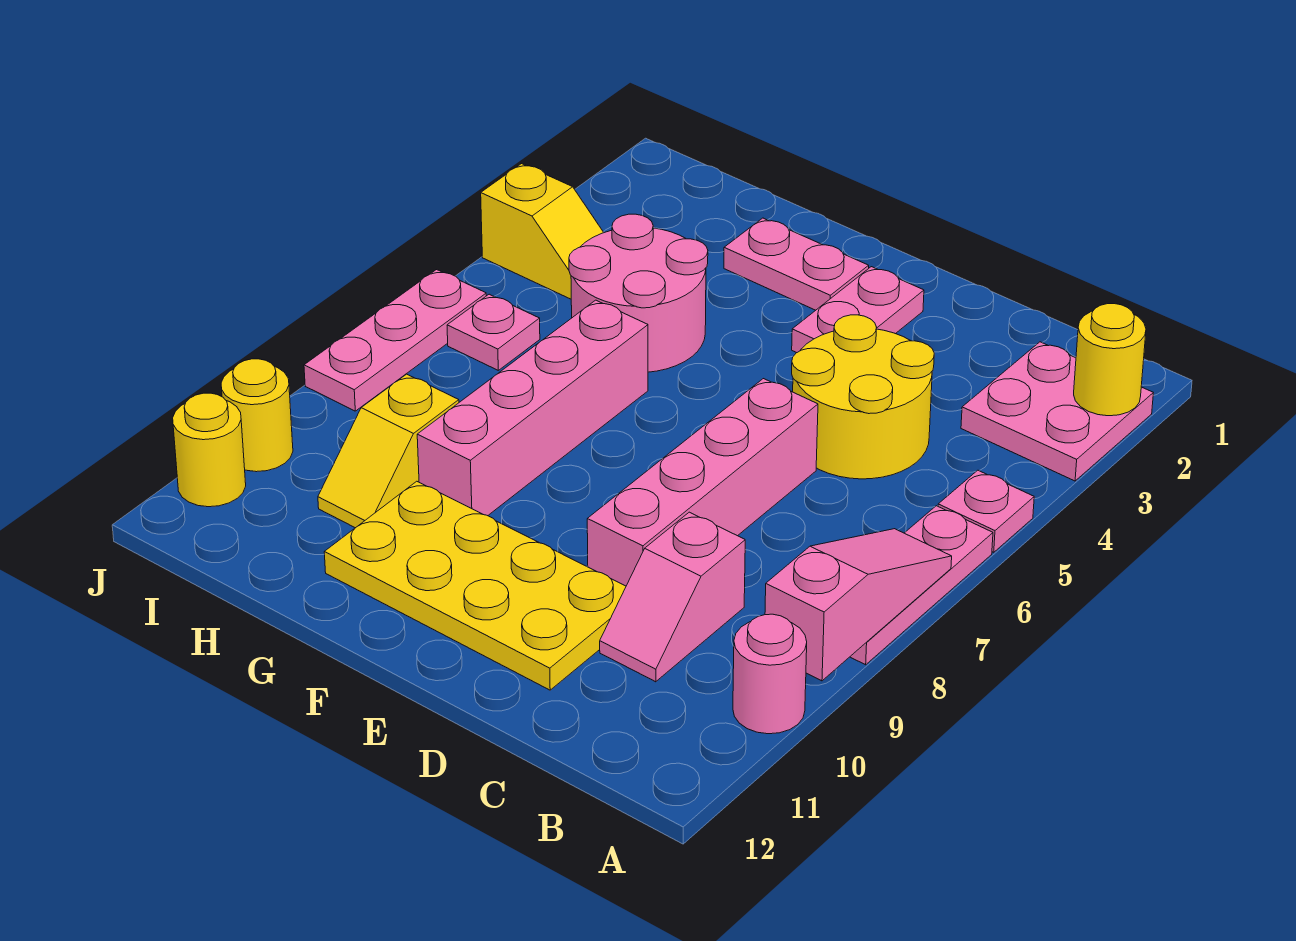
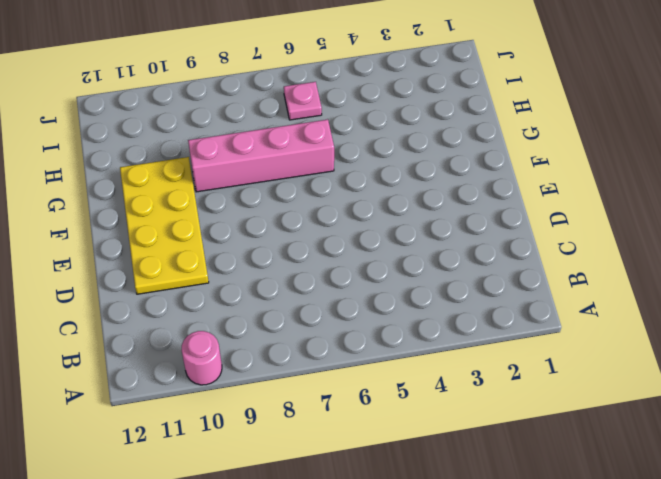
none -> pink 2x2 plate [961,342,1153,481]
none -> pink 1x1 plate [938,470,1034,552]
none -> pink 1x3 plate [850,506,993,665]

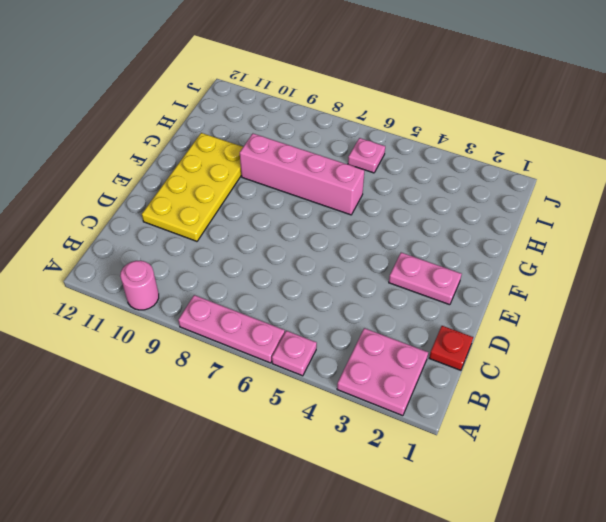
red 1x1 plate [429,326,473,370] -> none
none -> yellow 2x2 round brick [792,315,934,479]
none -> pink 1x2 slope [600,512,745,682]
none -> pink 1x4 brick [587,379,818,586]

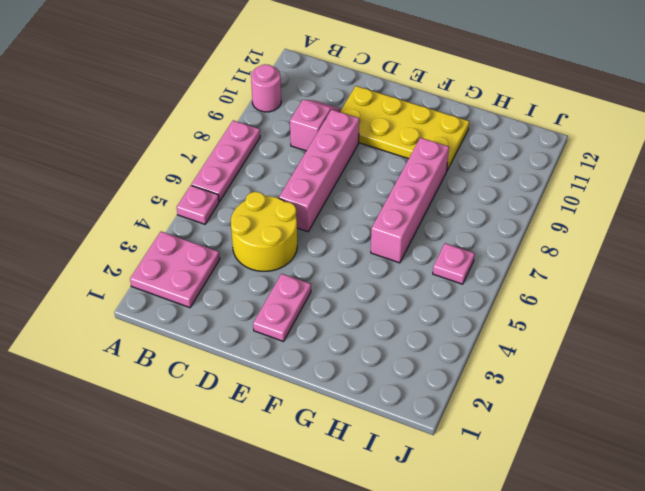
none -> pink 1x2 plate [724,218,869,310]
none -> pink 2x2 round brick [569,214,708,372]
none -> yellow 1x2 slope [318,374,459,528]

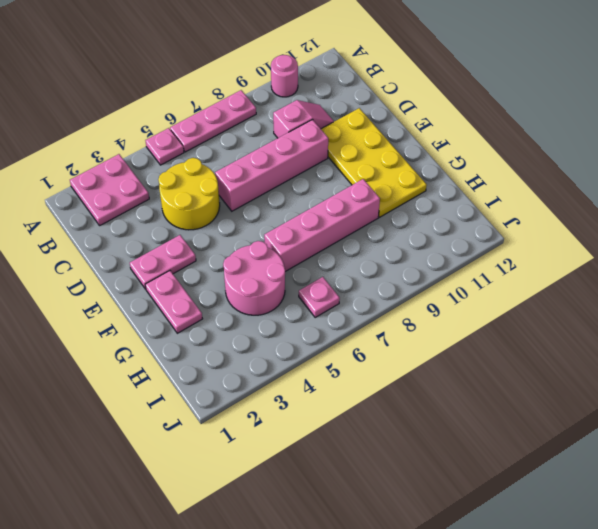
none -> yellow 1x2 slope [318,374,459,528]
none -> yellow 1x2 slope [481,164,604,299]
none -> pink 1x3 plate [304,270,486,411]

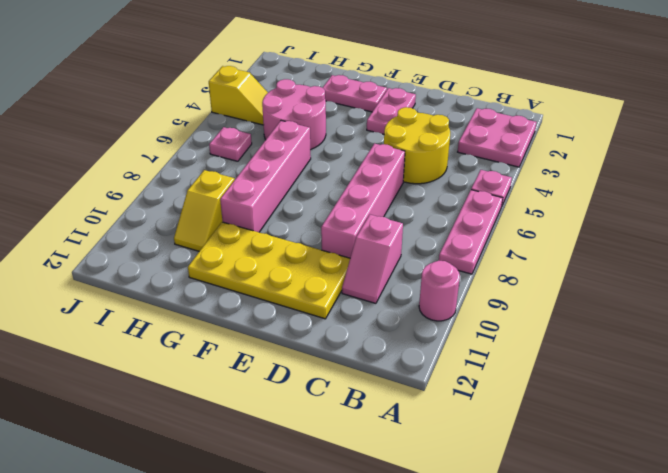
none -> pink 1x3 plate [304,270,486,411]
none -> yellow 1x1 round brick [221,359,293,472]
none -> yellow 1x1 round brick [173,393,246,507]

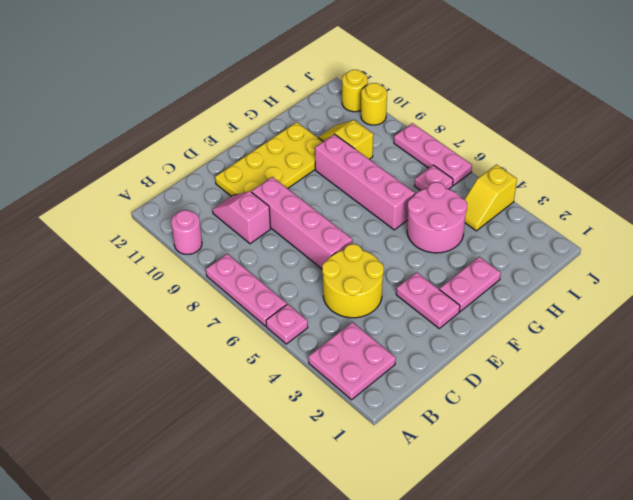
none -> yellow 1x1 round brick [1074,304,1146,416]
none -> pink 1x3 slope [765,529,952,681]

